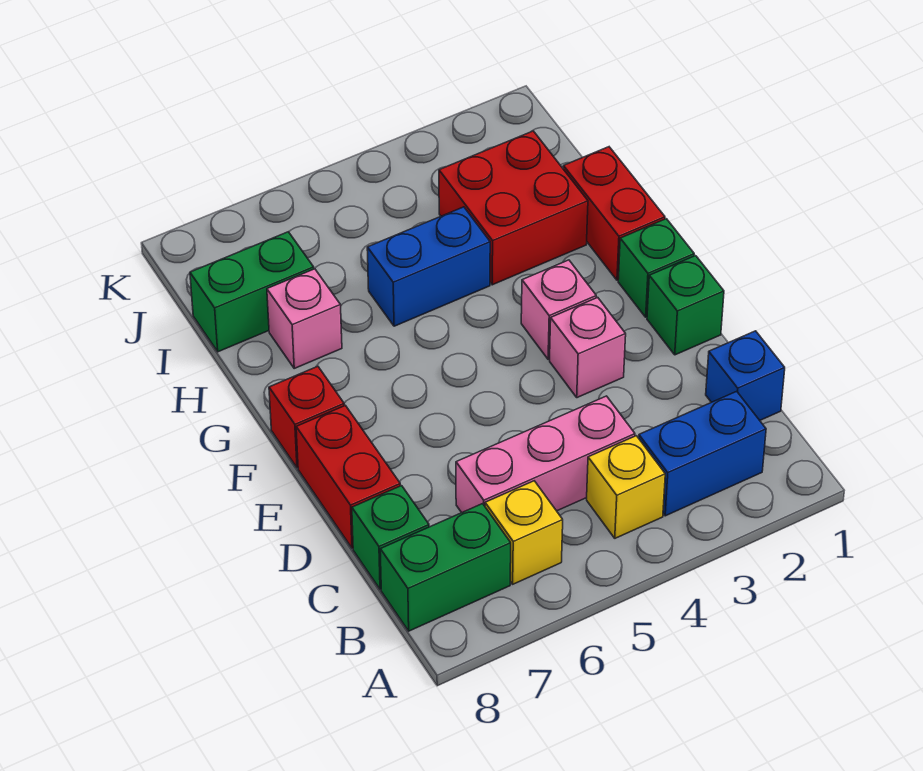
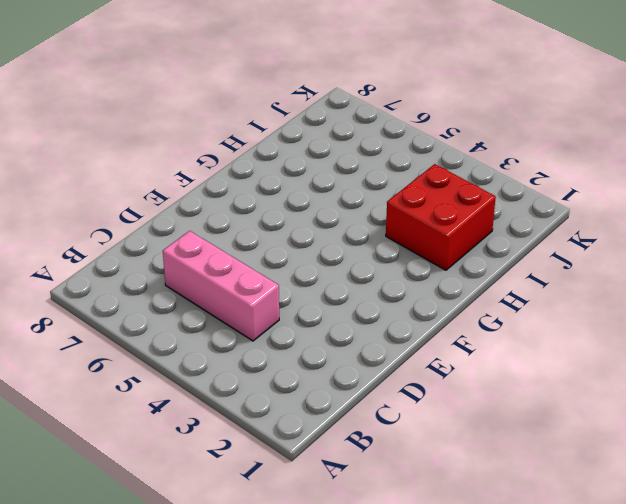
none -> blue 1x2 brick [639,391,766,516]
none -> yellow 1x1 brick [587,436,665,538]
none -> yellow 1x1 brick [485,481,563,584]

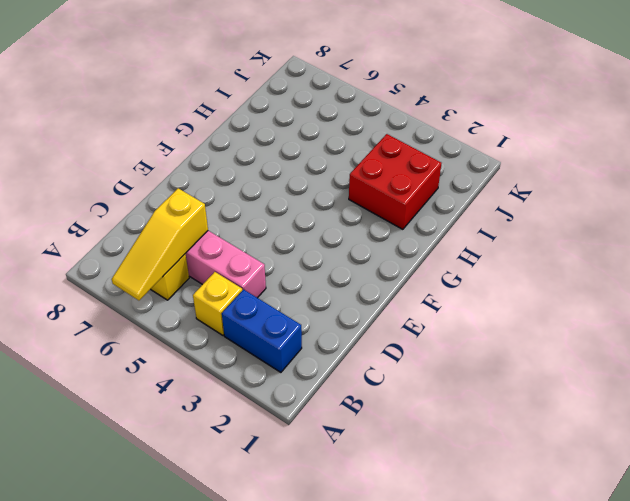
yellow 1x3 slope [112,188,208,300] -> none
none -> green 1x2 brick [380,504,511,631]
none -> blue 1x1 brick [706,331,785,420]
none -> green 1x1 brick [352,486,429,589]

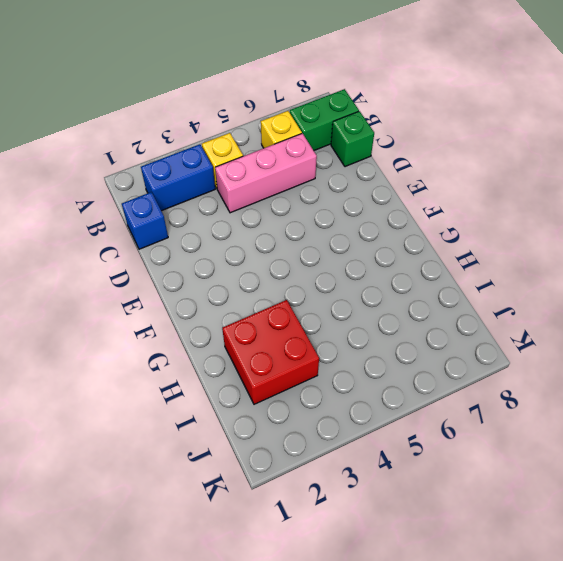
none -> red 1x2 brick [296,405,400,548]
none -> green 1x1 brick [647,256,724,355]
none -> pink 1x1 brick [550,297,626,398]

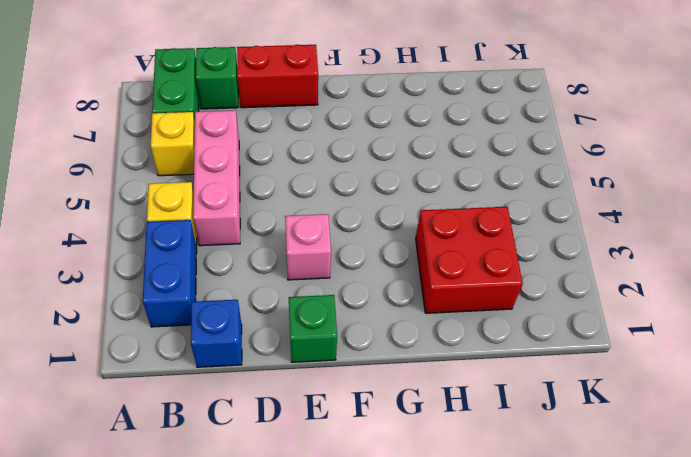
none -> green 1x1 brick [618,219,694,317]
none -> pink 1x1 brick [521,260,596,359]
none -> red 1x1 brick [269,366,344,468]

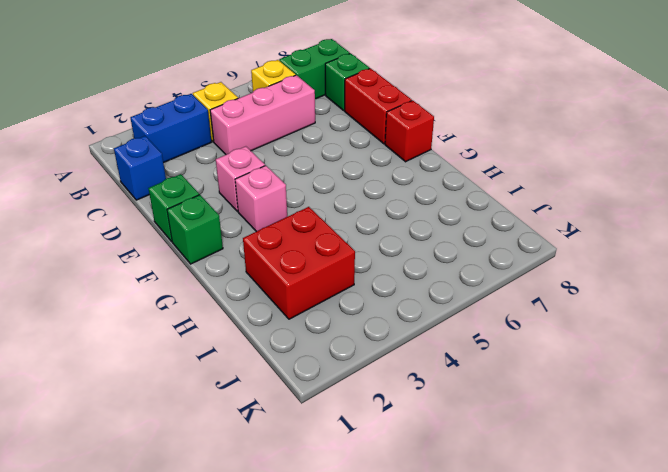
none -> red 1x2 brick [563,147,665,280]
none -> blue 1x2 brick [367,207,490,326]
none -> pink 1x1 brick [267,269,342,368]

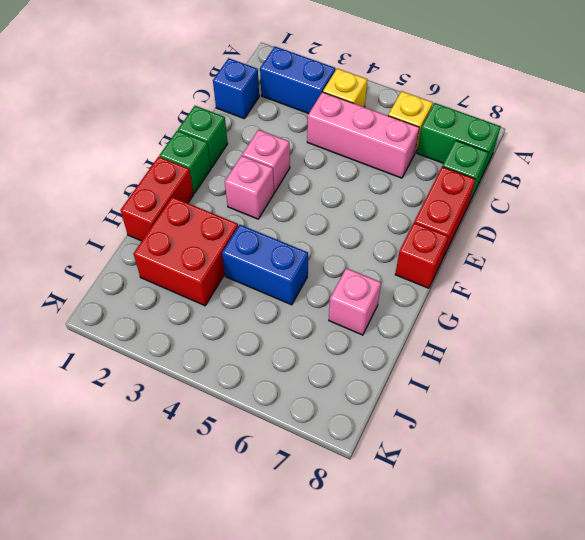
none -> green 1x2 brick [190,232,314,352]

